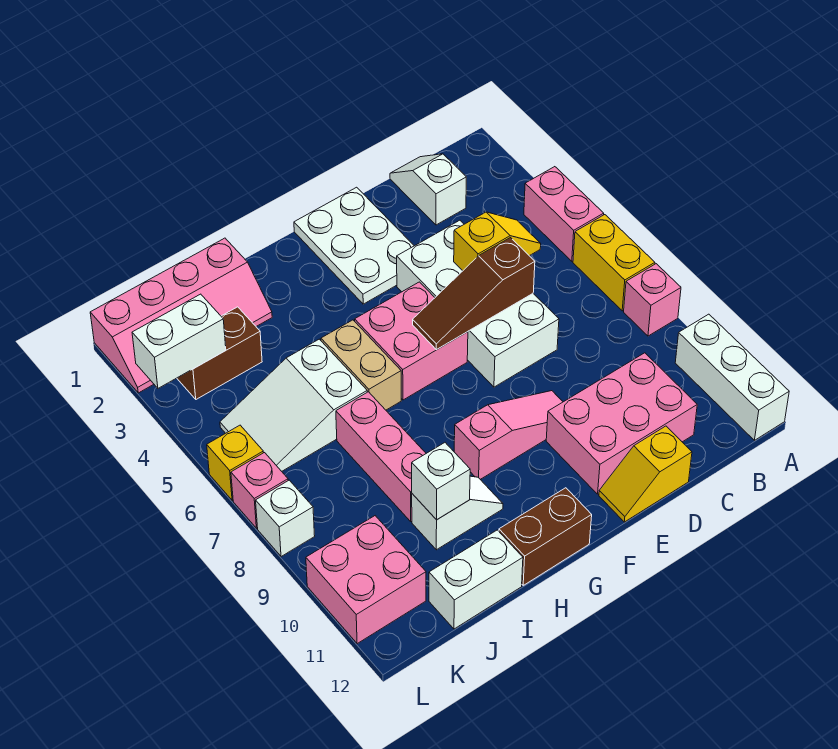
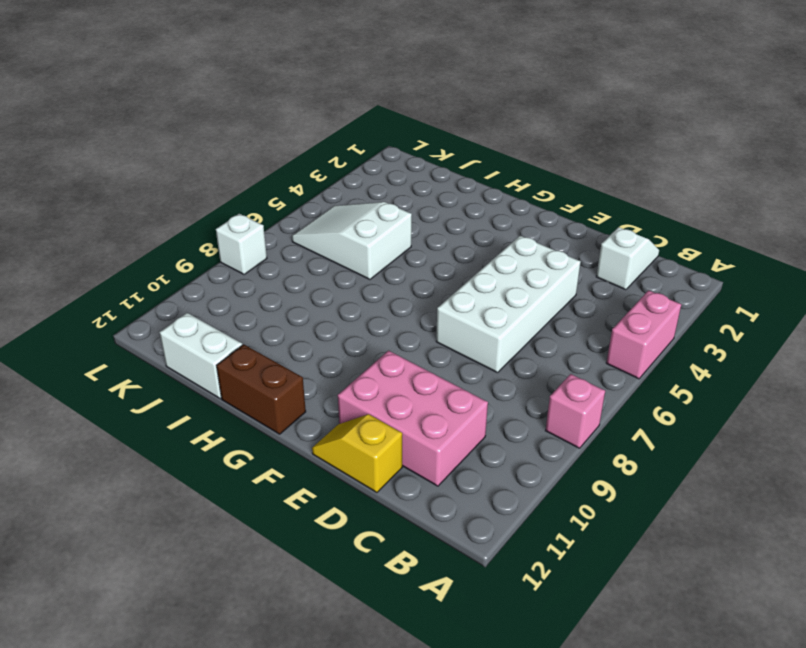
none -> yellow 1x2 brick [573,215,655,311]
none -> white 1x3 brick [675,314,789,440]
none -> white 2x3 plate [294,187,414,304]

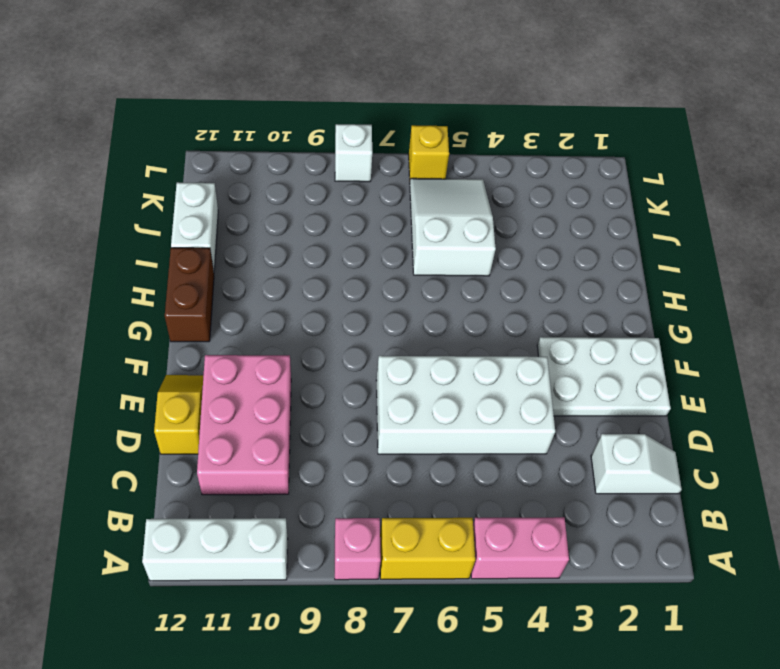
none -> pink 1x3 slope [454,391,563,479]
none -> pink 2x2 brick [355,282,468,400]
none -> tan 1x2 brick [321,320,401,410]

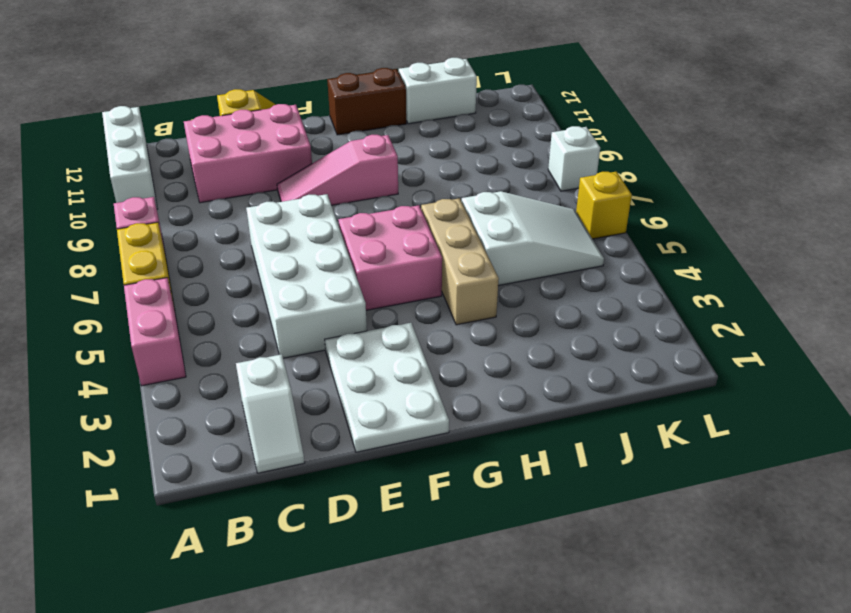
tan 1x3 brick [421,198,499,325] -> tan 1x2 brick [321,320,401,410]
none -> white 1x2 slope [412,476,503,550]
none -> pink 2x4 slope [90,238,272,393]
none -> pink 1x3 brick [336,392,426,521]

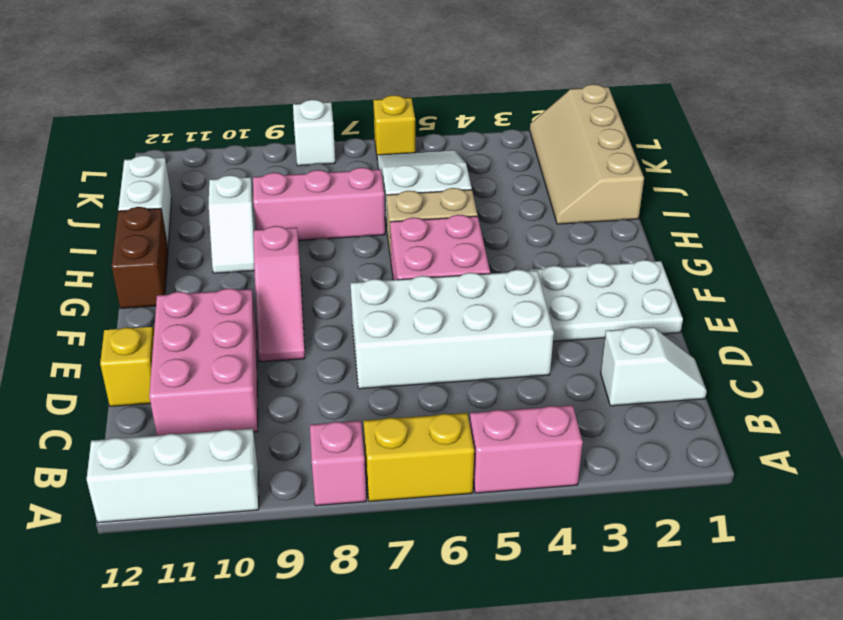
tan 2x4 slope [530,84,644,224] -> pink 2x4 slope [90,238,272,393]
none -> brown 1x2 brick [177,307,262,399]
none -> pink 2x2 brick [306,516,426,644]
none -> pink 1x1 brick [231,453,288,528]

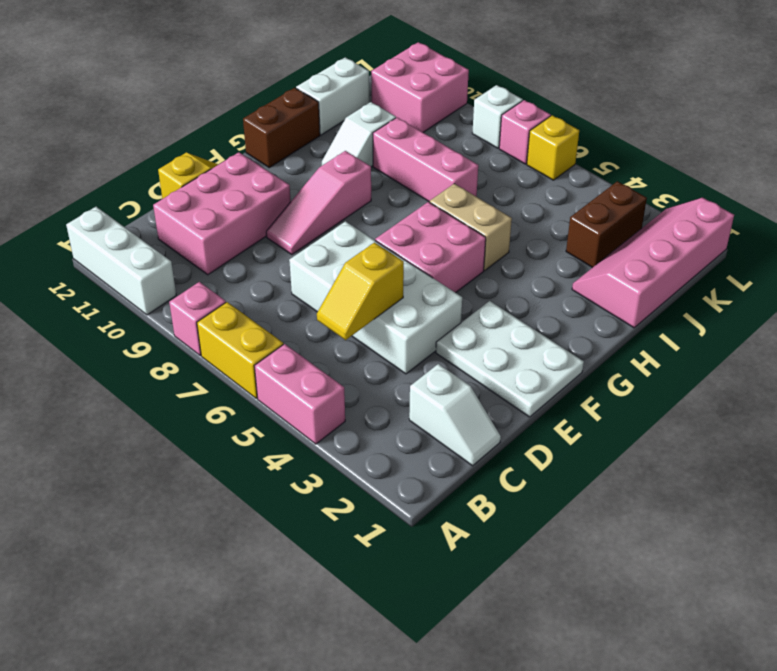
none -> white 2x3 slope [220,339,367,471]
none -> brown 1x3 slope [413,238,535,350]
none -> white 1x1 brick [412,443,470,520]

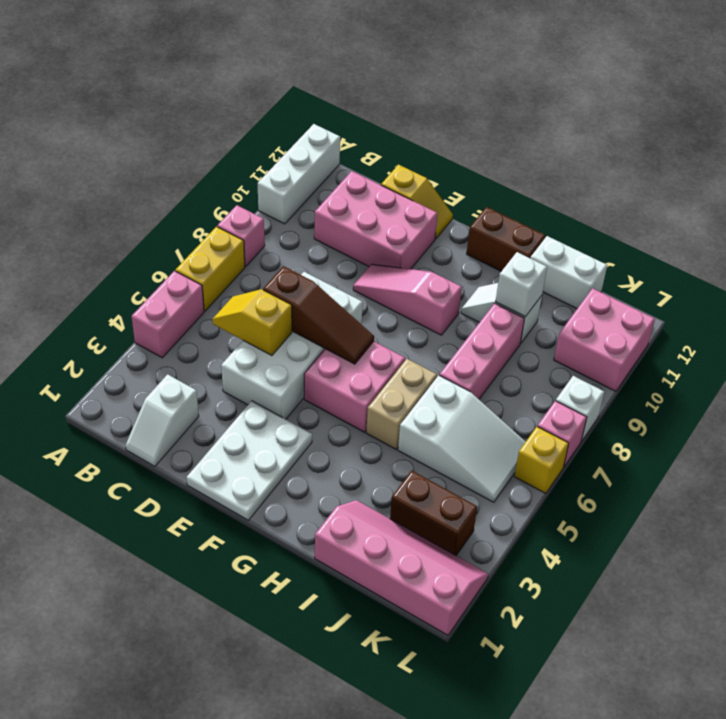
none -> white 1x2 brick [132,294,226,388]

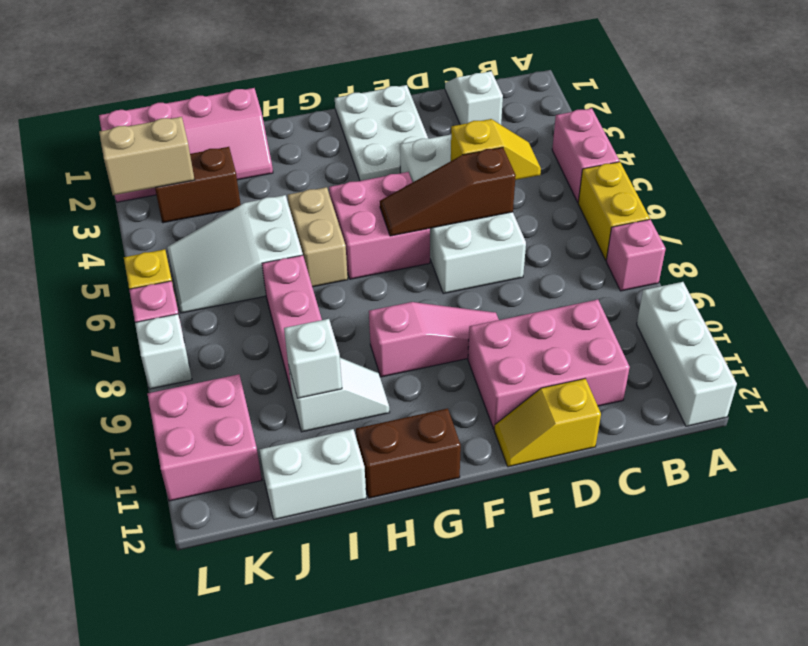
tan 1x2 brick [99,117,195,195] -> white 1x2 brick [132,294,226,388]

